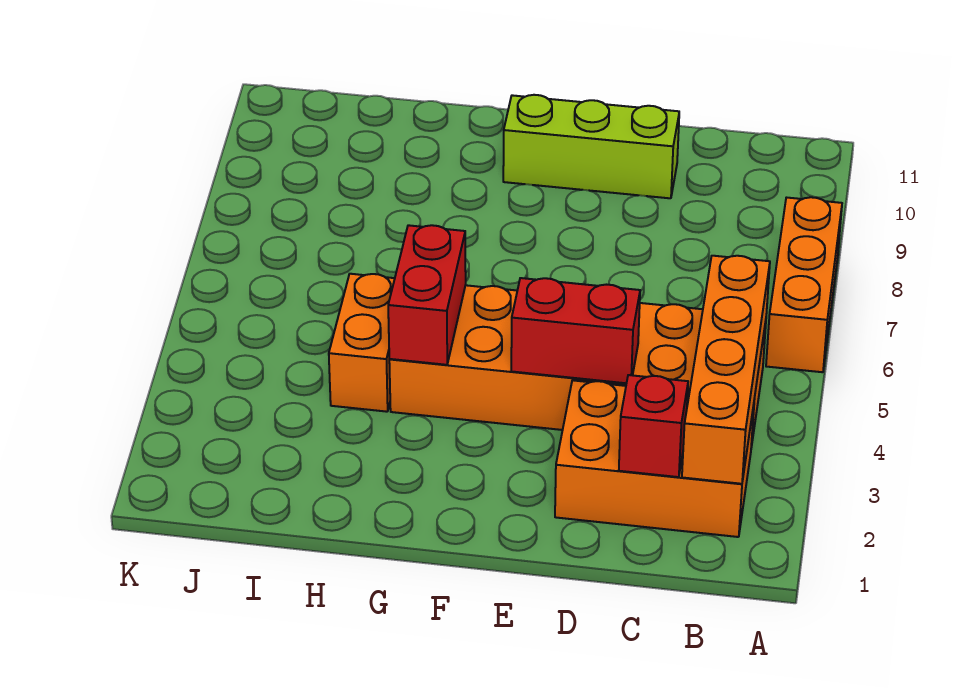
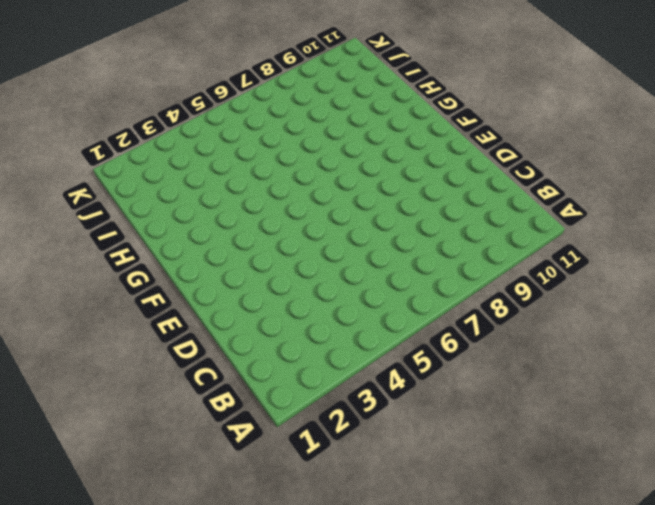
none -> orange 1x3 brick [766,197,842,372]
none -> orange 2x3 brick [555,380,754,537]

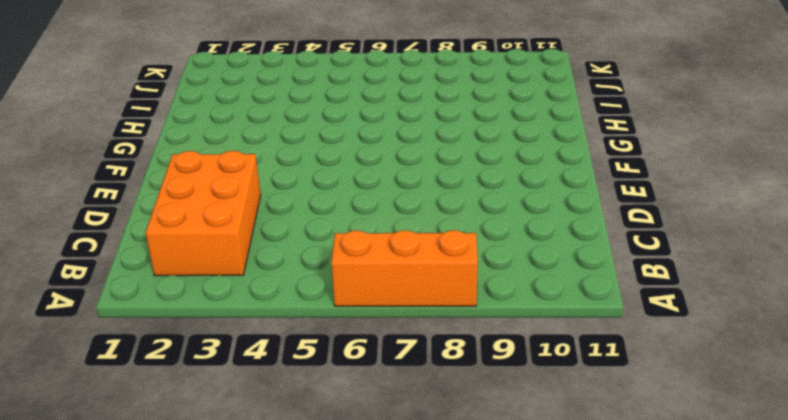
none -> orange 2x6 brick [389,285,766,447]
none -> lime 1x3 brick [503,95,679,198]

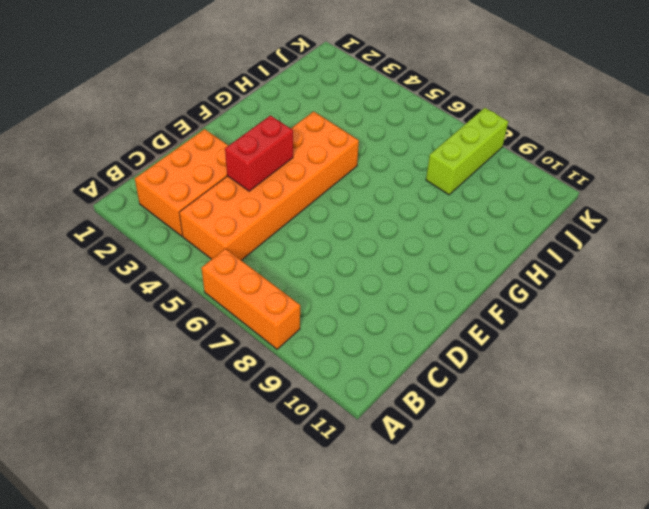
lime 1x3 brick [426,108,508,195] -> lime 1x3 brick moved to [503,95,679,198]
none -> orange 1x2 brick [329,274,395,412]
none -> orange 1x4 brick [682,256,770,484]

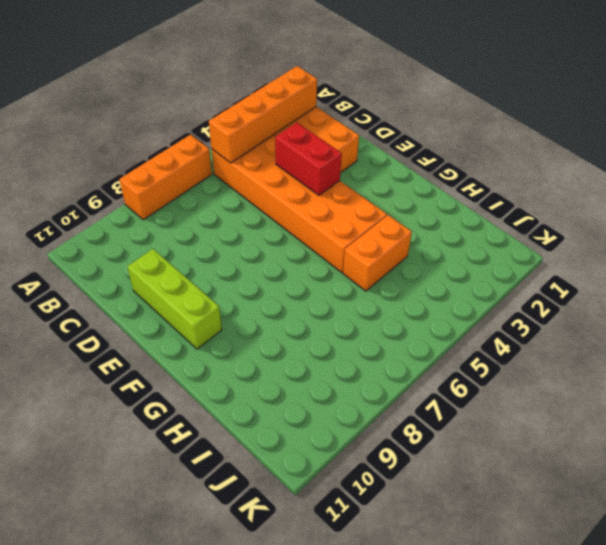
none -> red 1x1 brick [619,375,688,477]
none -> red 1x2 brick [388,225,466,365]

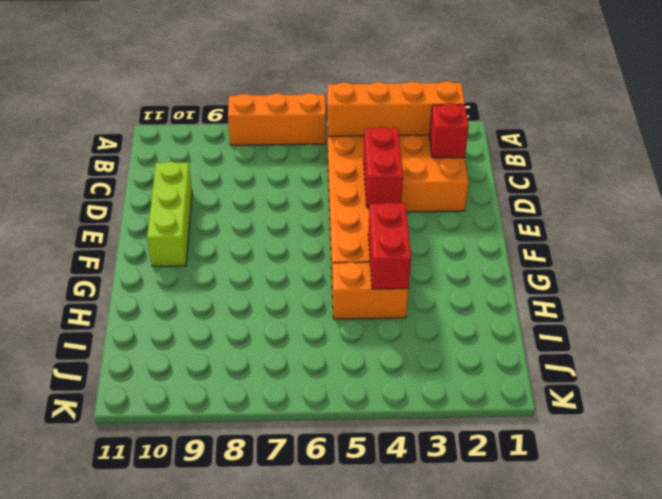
red 1x2 brick [368,203,411,289] -> red 1x2 brick turned to [388,225,466,365]

